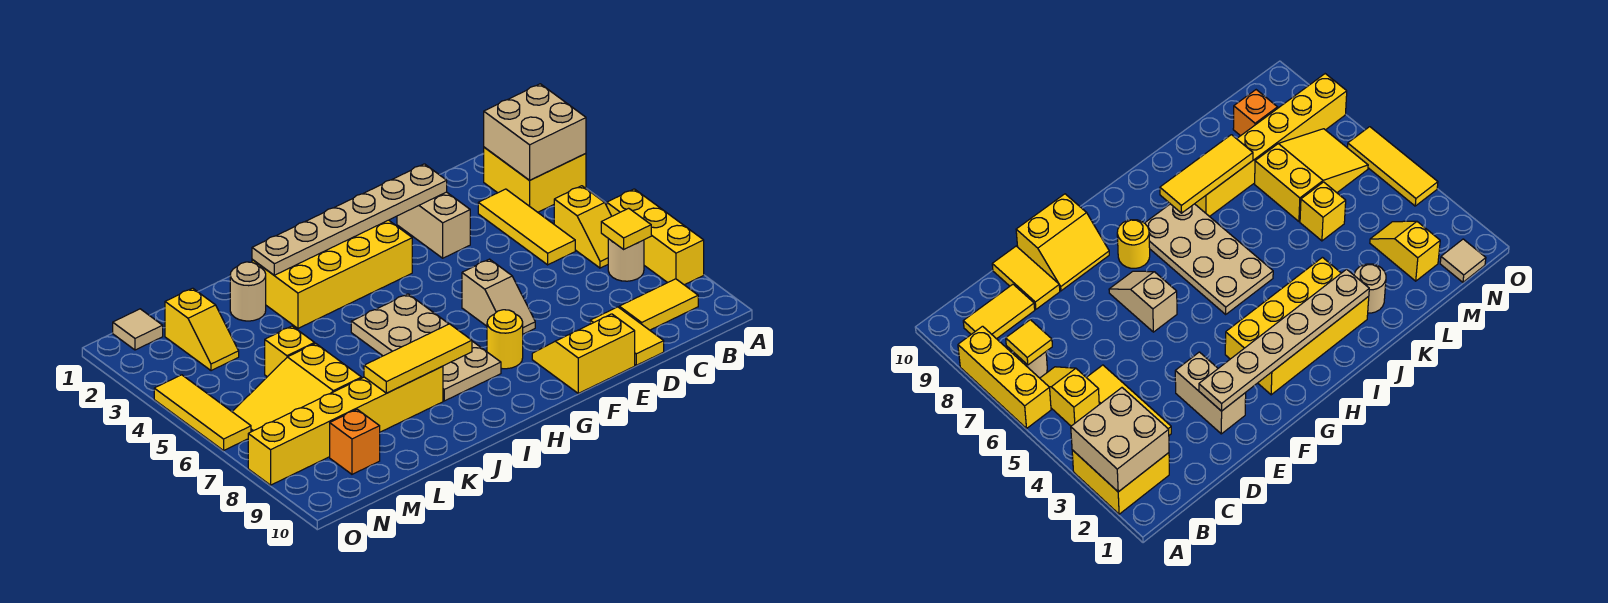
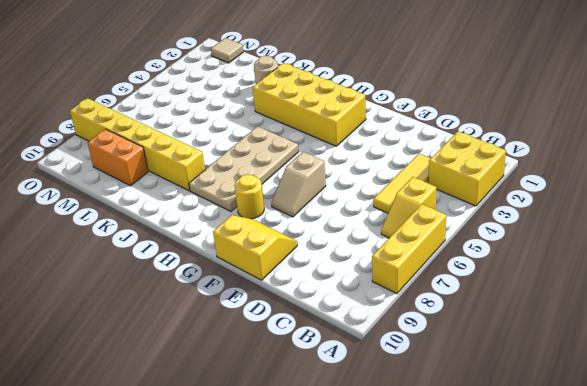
orange 1x2 brick [88,129,148,186] -> orange 1x1 brick [330,409,380,474]
none -> tan 1x1 round brick [608,239,644,281]
none -> yellow 1x2 tile [619,279,698,330]
none -> yellow 1x2 tile [590,307,664,365]

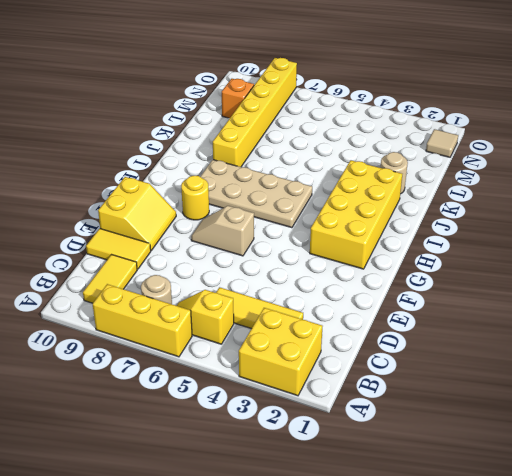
none -> tan 1x2 brick [397,192,470,258]
none -> yellow 1x1 brick [265,326,315,377]
none -> yellow 2x3 slope [232,343,362,432]

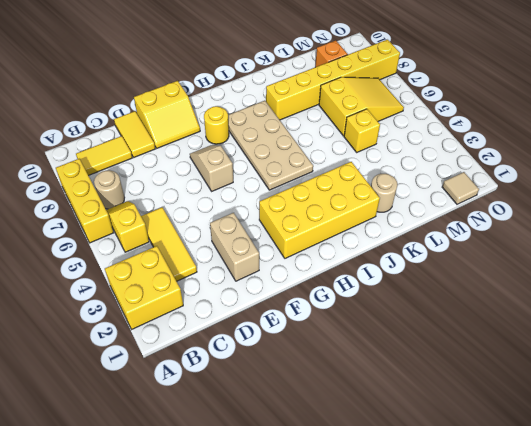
none -> yellow 1x2 slope [165,288,239,371]
none -> yellow 1x3 tile [154,375,251,450]
none -> tan 2x2 brick [484,84,586,180]

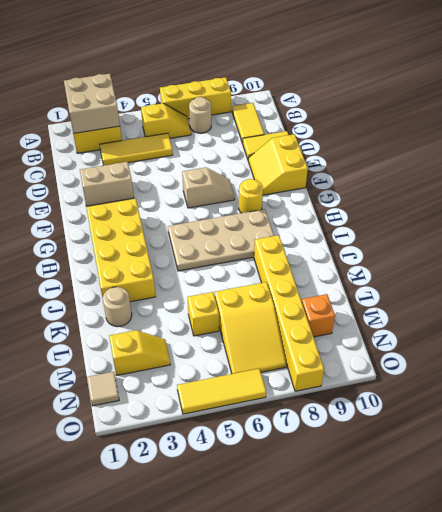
none -> yellow 1x1 tile [601,208,651,249]
none -> tan 1x6 plate [252,164,447,275]
none -> yellow 1x3 tile [364,324,472,393]

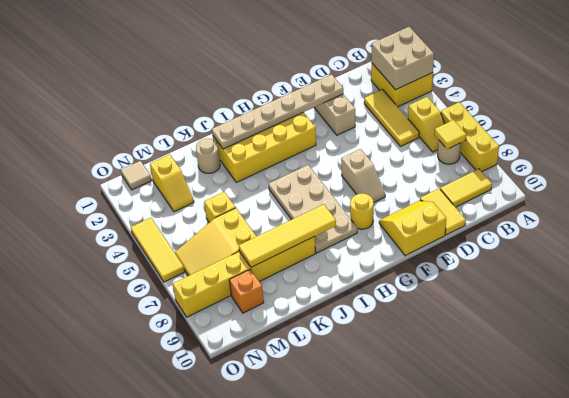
yellow 1x4 tile [239,204,336,267] -> yellow 1x3 tile [364,324,472,393]

